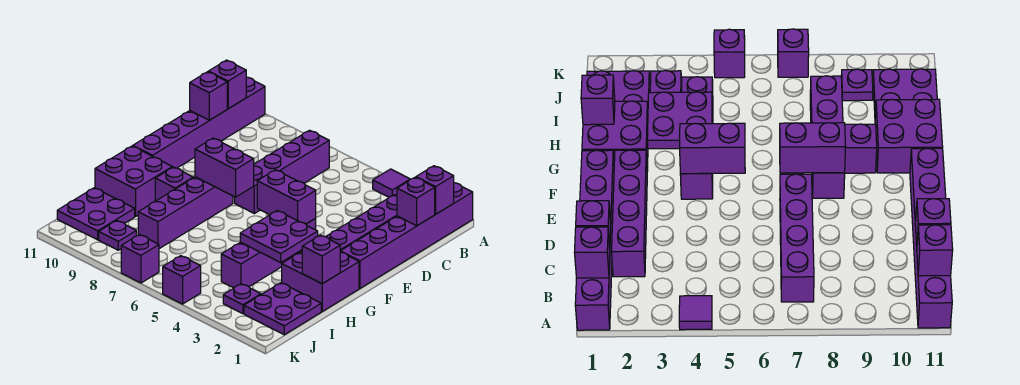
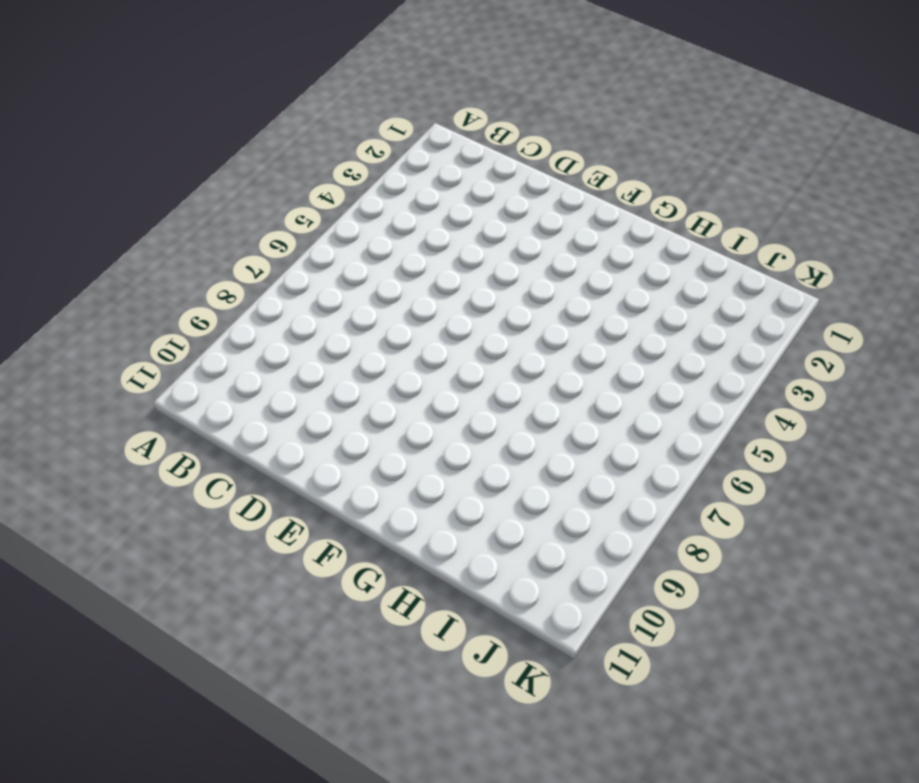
none -> purple 1x6 brick [340,183,473,288]
none -> purple 1x1 tile [373,169,410,197]
none -> purple 1x6 brick [133,77,265,168]

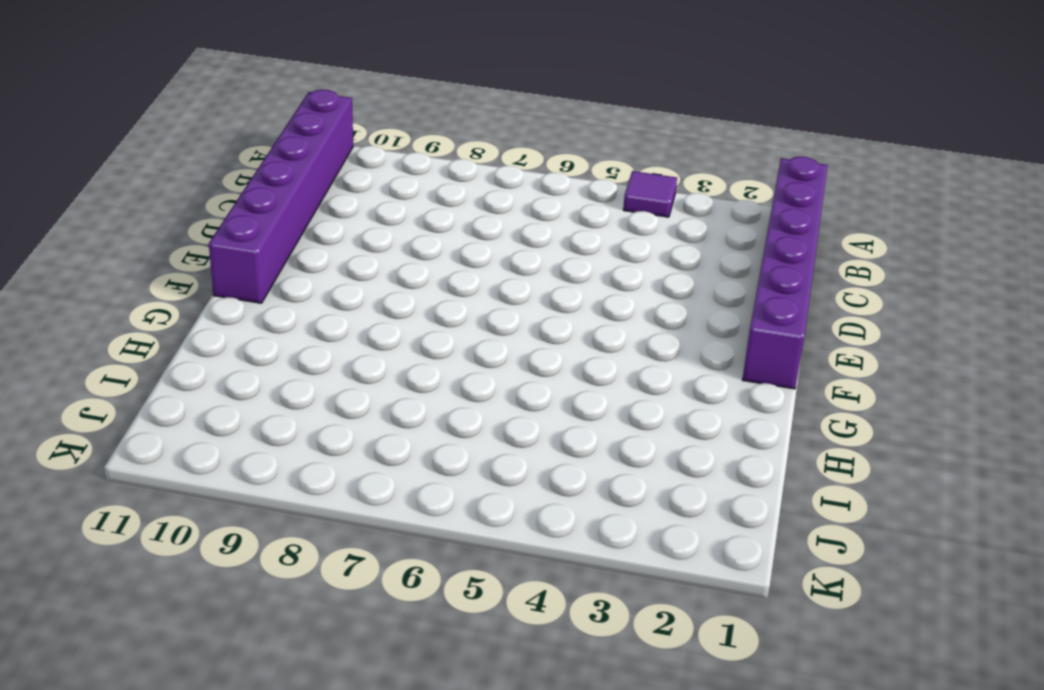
none -> purple 1x4 brick [235,130,329,214]
none -> purple 1x4 brick [326,195,397,251]
none -> purple 1x4 brick [221,218,316,288]

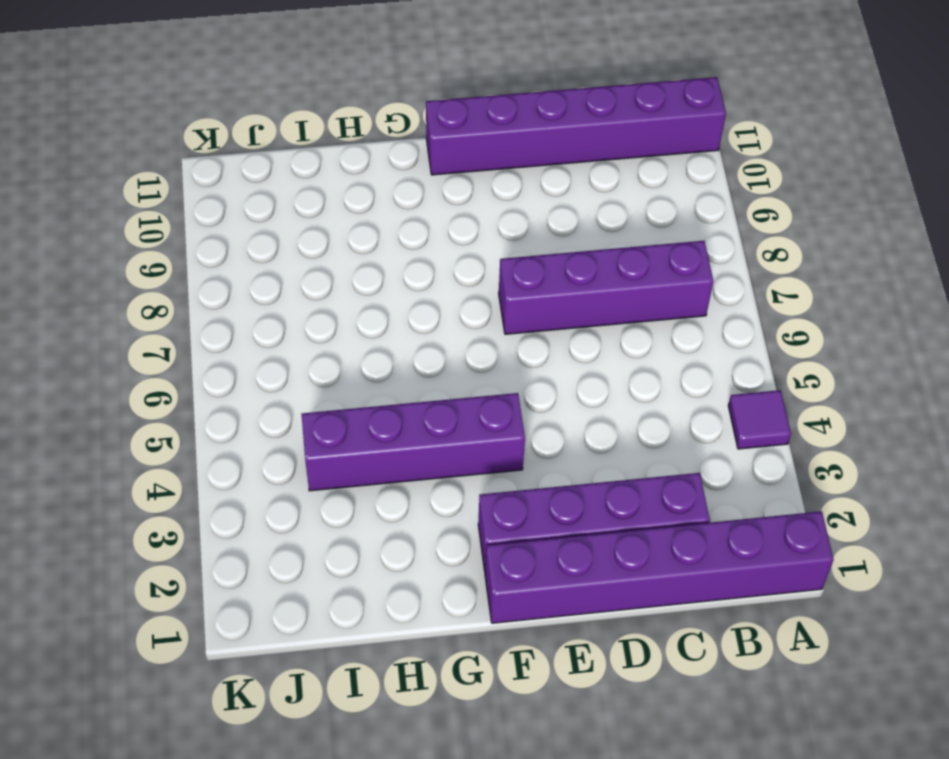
none -> purple 1x4 brick [138,177,233,249]
none -> purple 2x2 brick [282,251,359,311]
none -> purple 1x1 brick [155,167,193,201]

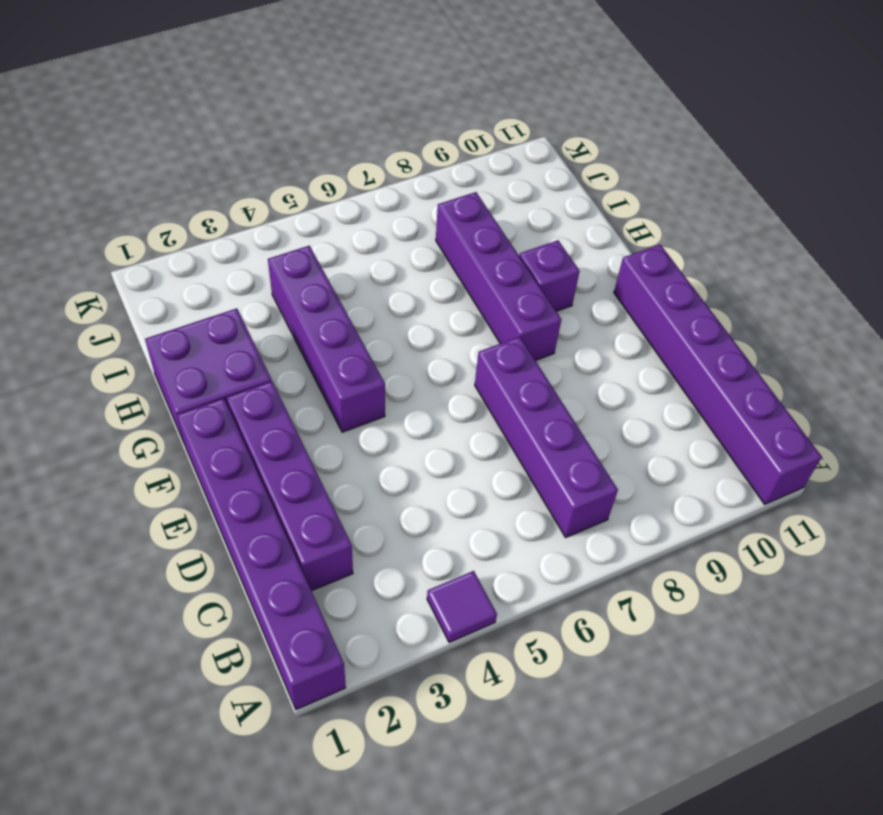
none -> purple 2x2 brick [95,146,172,217]
none -> purple 2x2 plate [244,283,321,335]
none -> purple 2x2 plate [57,188,135,240]

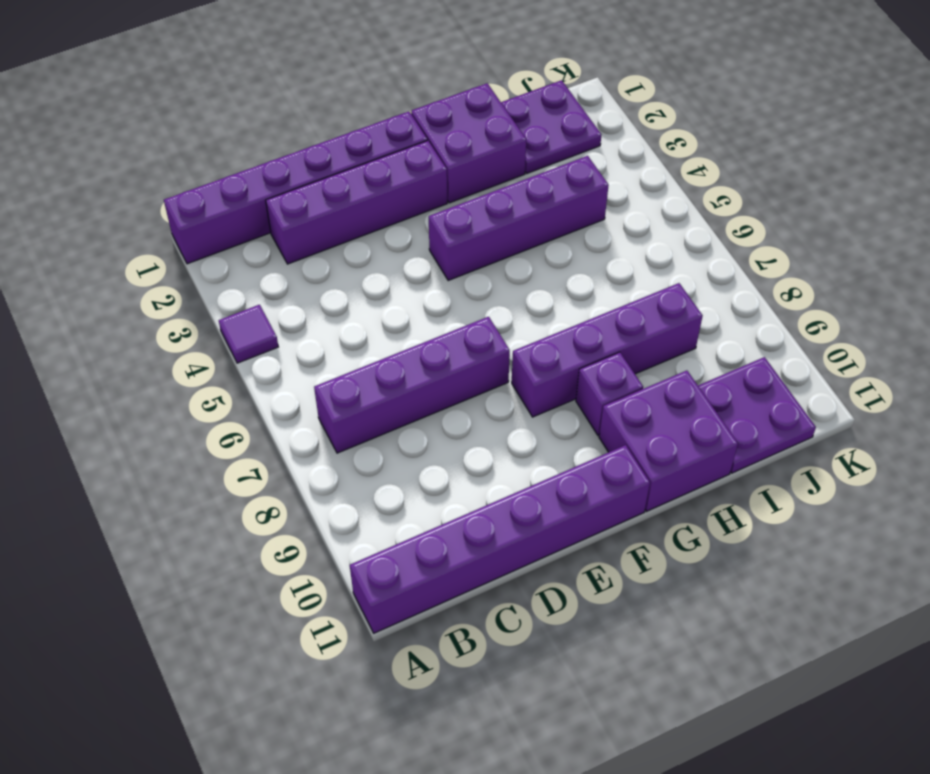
none -> purple 1x1 plate [223,284,261,314]
none -> purple 1x1 plate [99,221,136,250]
none -> purple 1x1 brick [163,256,201,304]

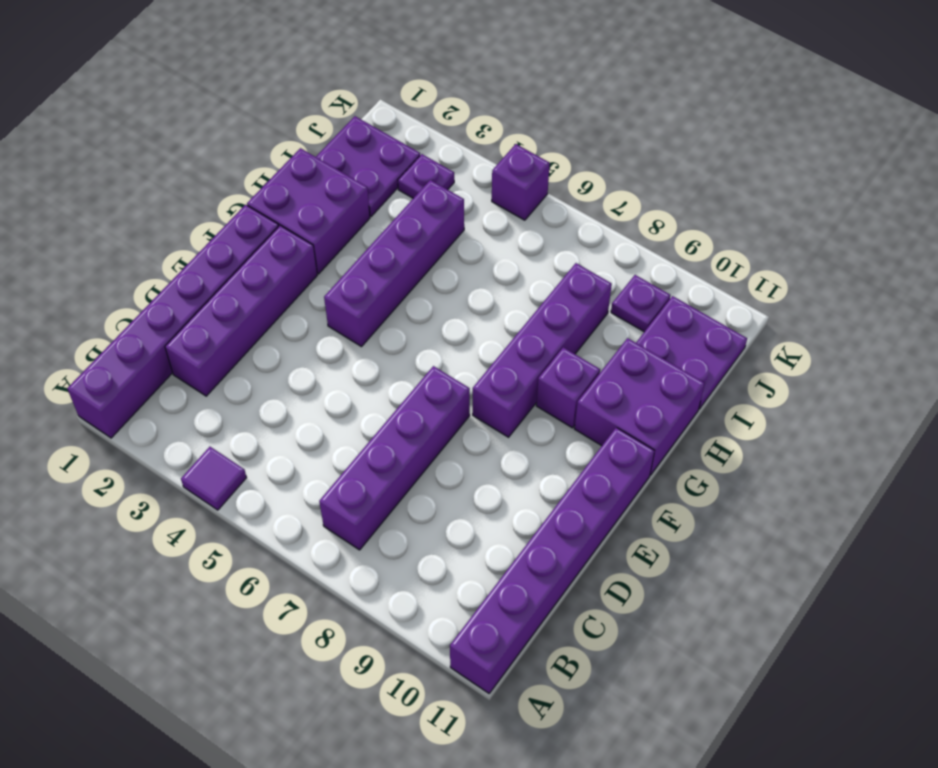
none -> purple 1x1 brick [121,235,159,283]
none -> purple 1x1 brick [416,166,454,214]
none -> purple 1x1 brick [208,60,246,109]

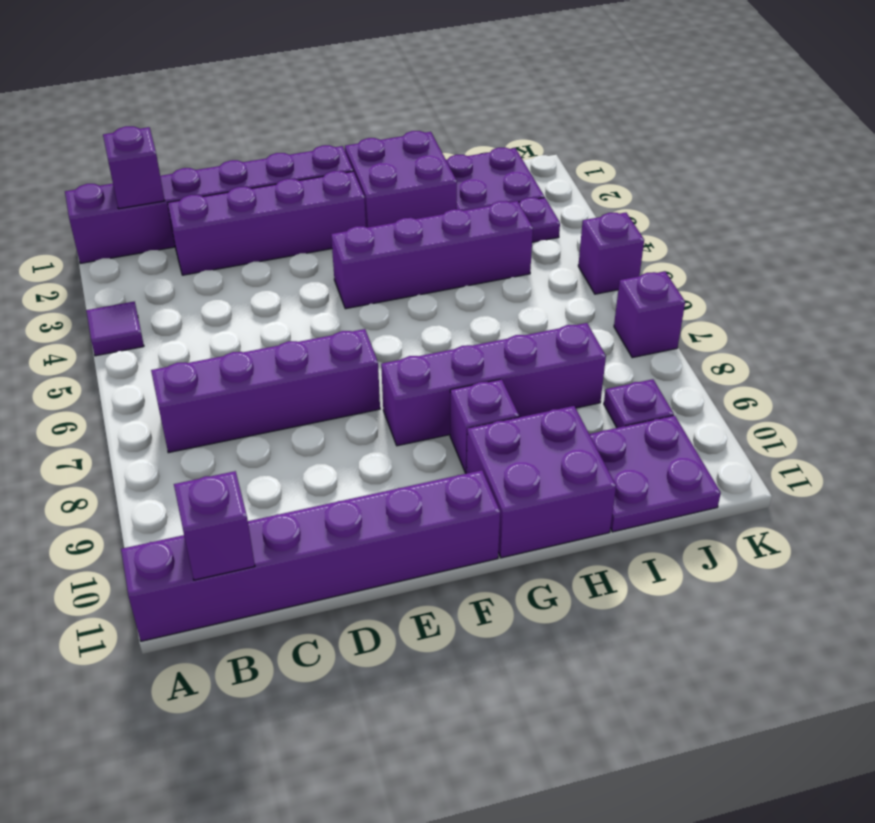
none -> purple 1x1 brick [397,177,435,226]
none -> purple 1x1 brick [190,72,227,120]
none -> purple 1x2 brick [257,170,316,224]

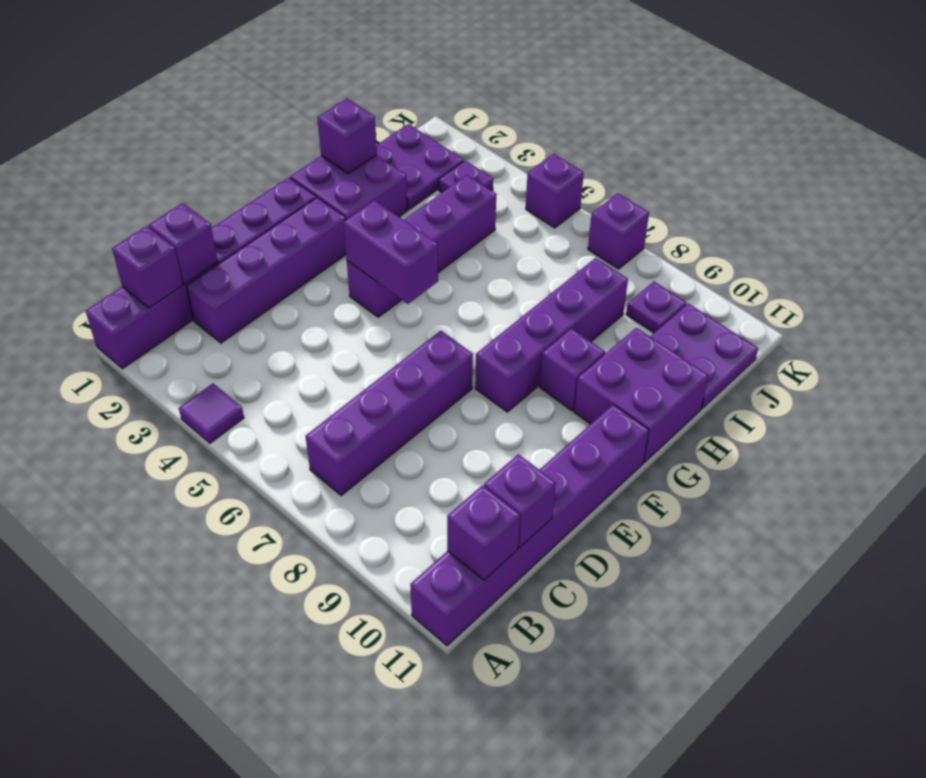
none -> purple 1x2 brick [195,138,254,197]
none -> purple 2x2 plate [240,211,318,262]

